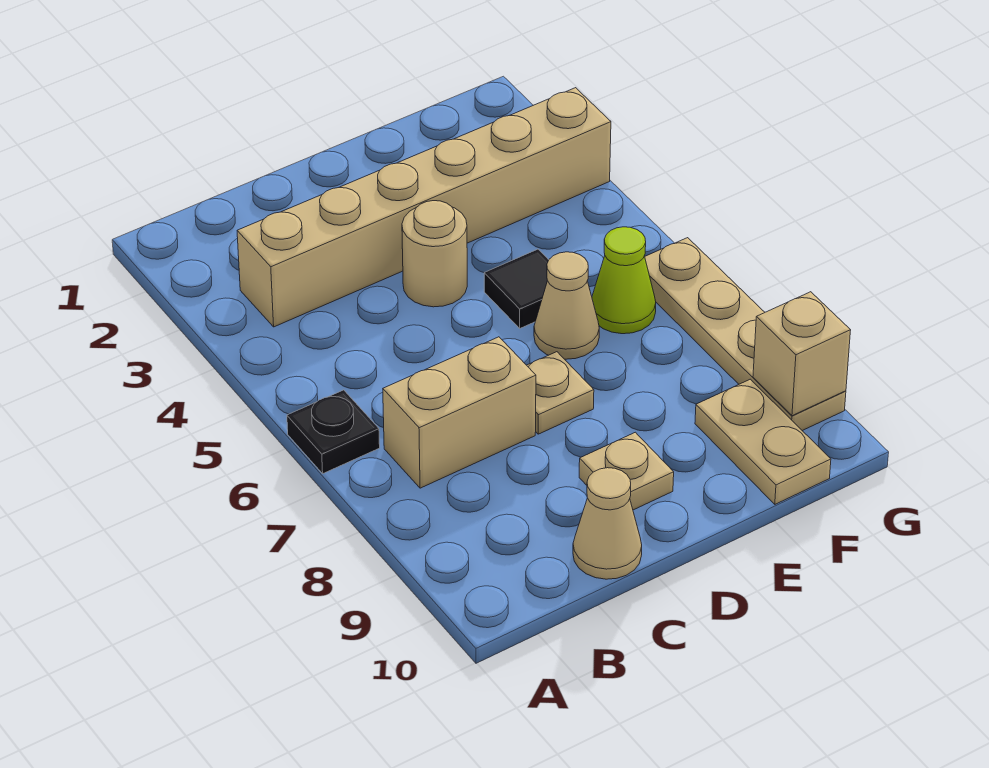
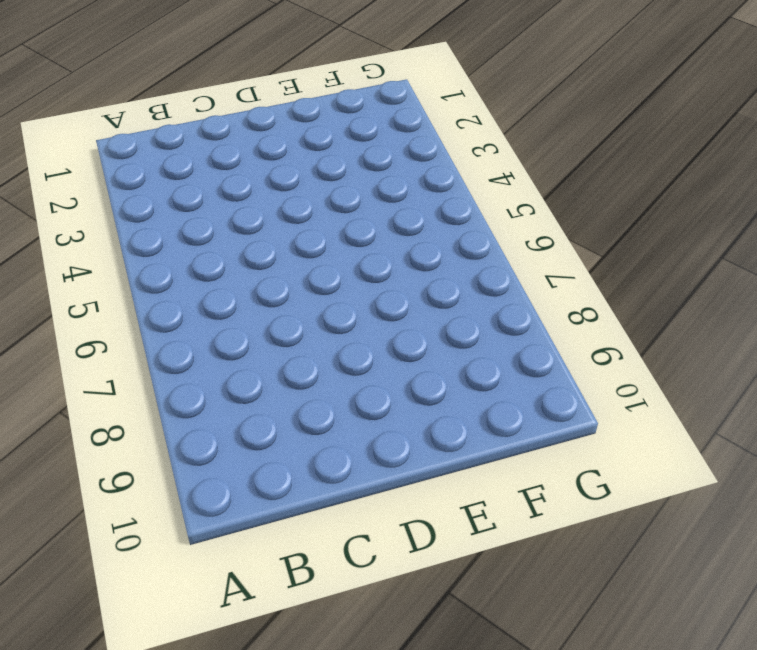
none -> black 1x1 plate [287,390,380,473]
none -> tan 1x6 brick [237,88,611,327]
none -> tan 1x2 brick [383,337,536,488]

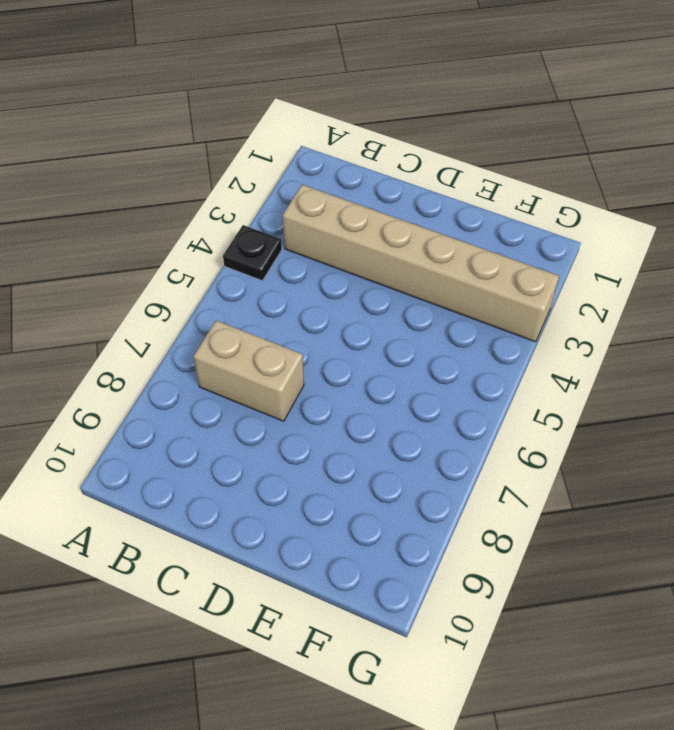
black 1x1 plate [223,225,282,281] -> black 1x1 plate moved to [287,390,380,473]
none -> tan 1x1 cone [573,468,642,579]
none -> tan 1x1 round brick [402,201,467,307]
none -> tan 1x1 plate [527,352,594,434]

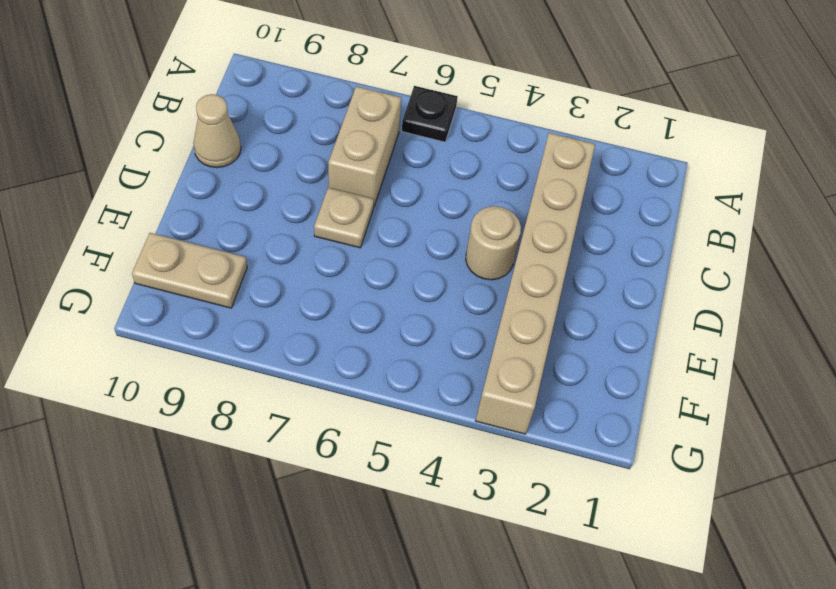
none -> tan 1x1 plate [579,432,674,510]
none -> black 1x1 tile [484,249,549,328]
none -> tan 1x1 cone [534,252,599,359]

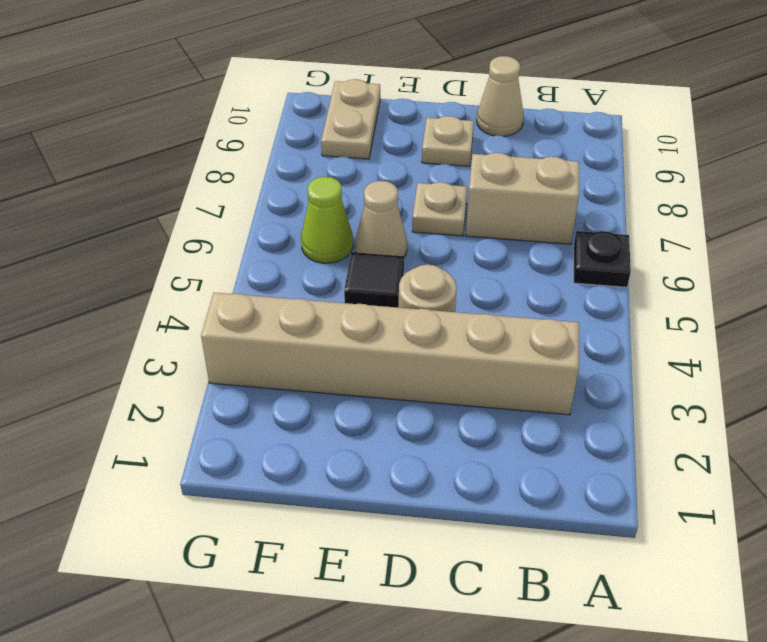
none -> tan 1x4 plate [645,238,846,431]
none -> tan 1x1 brick [753,292,851,416]

